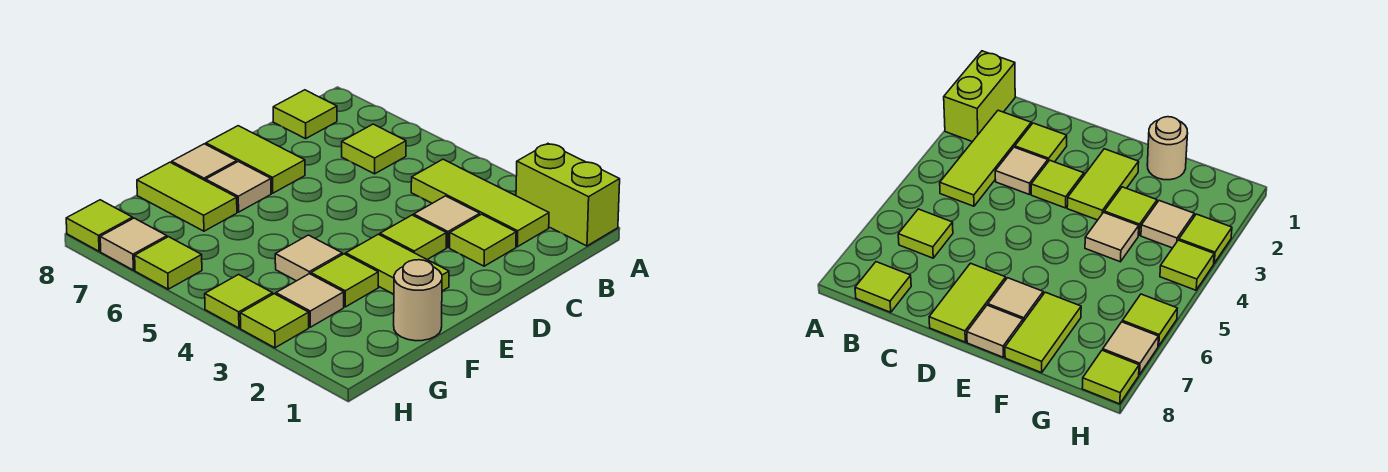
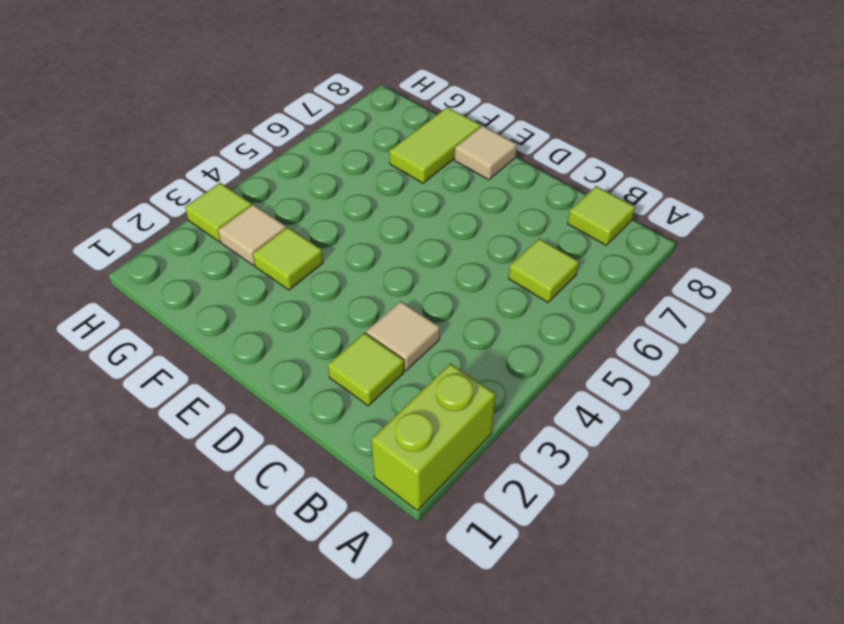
none -> lime 1x3 tile [411,159,549,247]
none -> lime 1x1 tile [380,215,446,259]
none -> lime 1x2 tile [206,126,305,193]

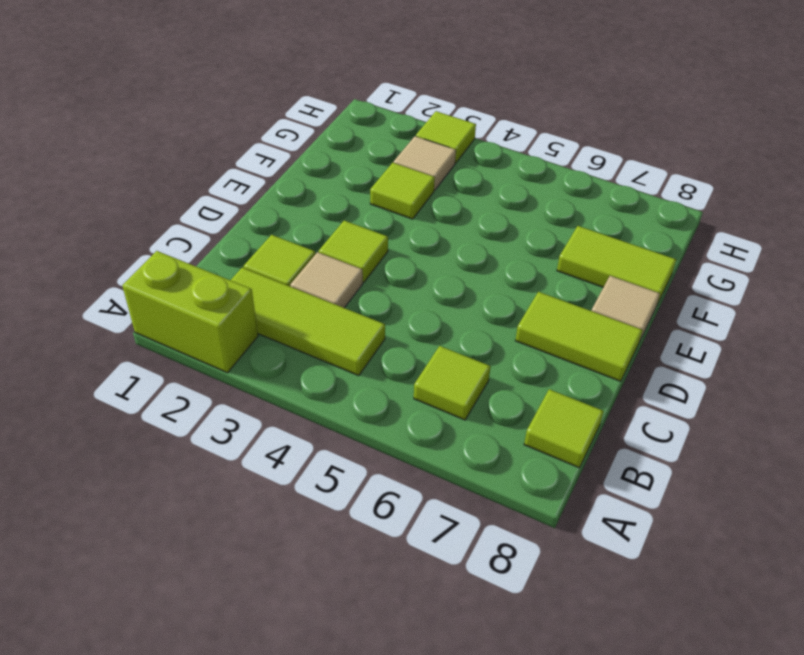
none -> lime 1x2 tile [346,234,449,294]
none -> tan 1x1 tile [206,162,271,212]
none -> tan 1x1 round brick [394,260,442,341]

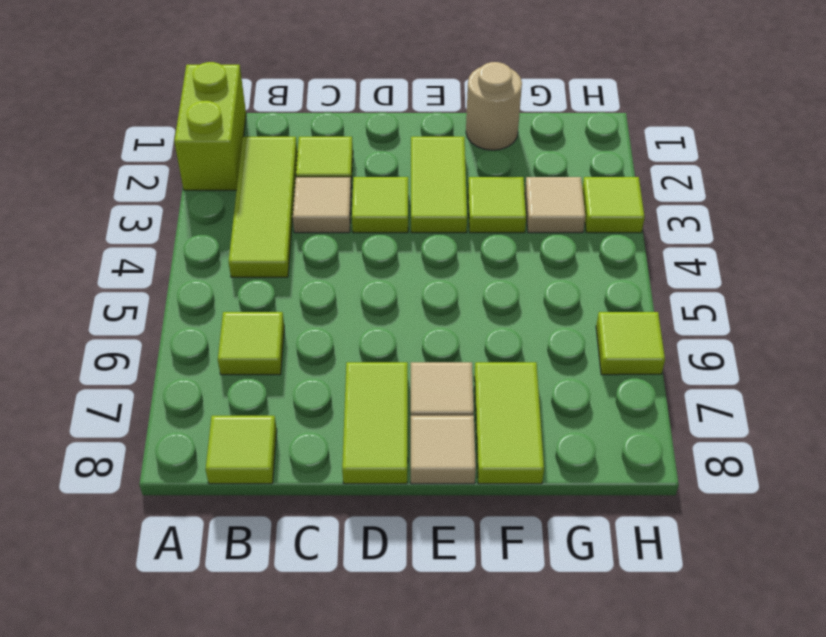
none -> tan 1x1 tile [275,235,342,281]
none -> lime 1x1 tile [205,275,273,328]
none -> tan 1x1 tile [100,218,167,270]

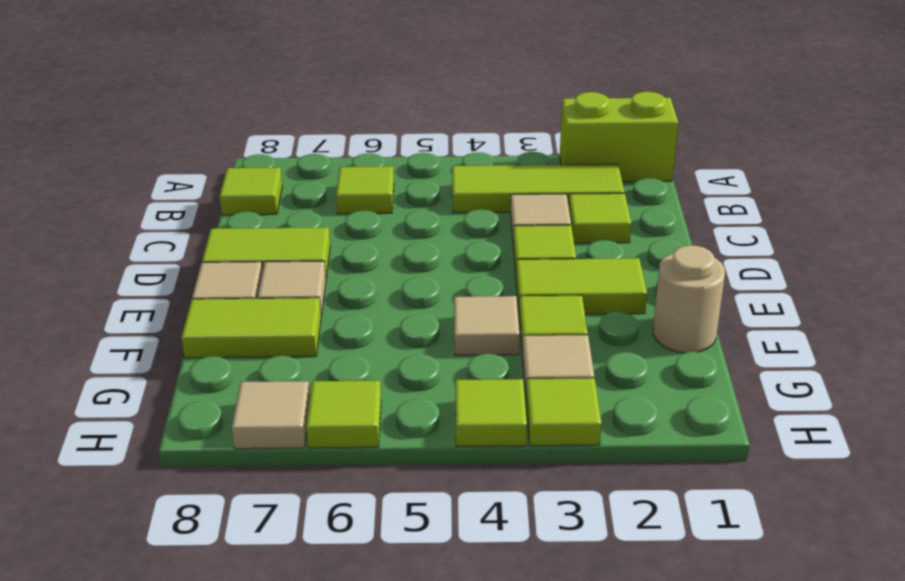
none -> lime 1x1 tile [66,200,133,251]

